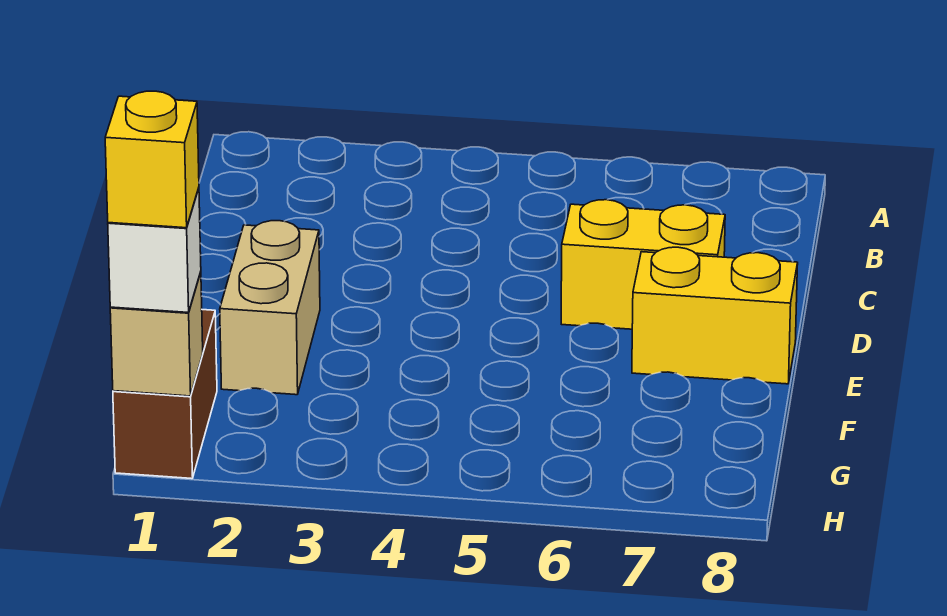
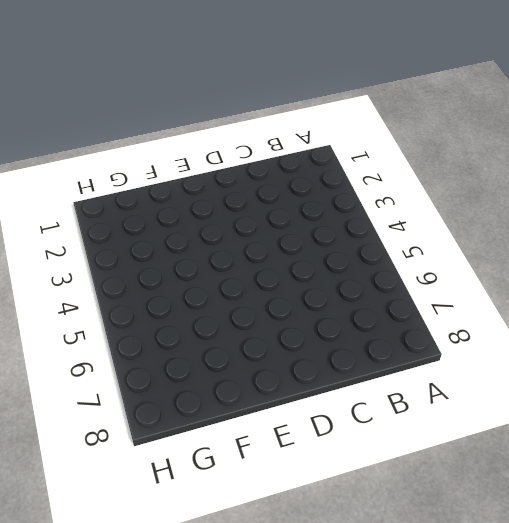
none -> yellow 1x2 brick [561,200,725,329]
none -> tan 1x2 brick [220,221,320,395]

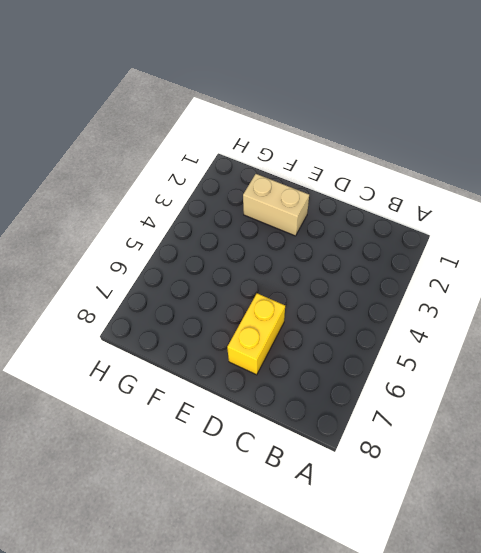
none -> yellow 1x2 brick [632,247,798,384]
none -> brown 1x2 brick [113,310,217,479]

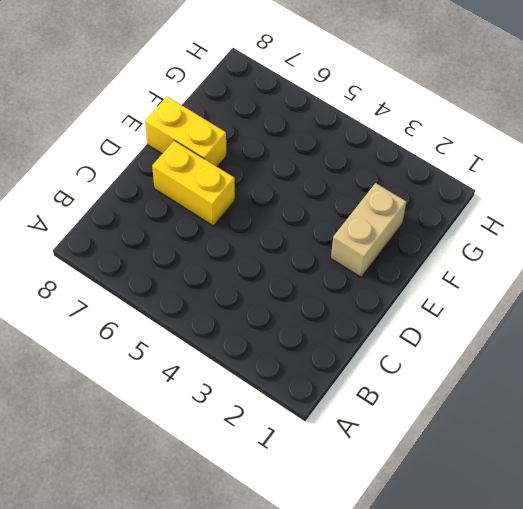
none -> brown 1x2 brick [113,310,217,479]
none -> tan 1x1 brick [110,272,203,396]

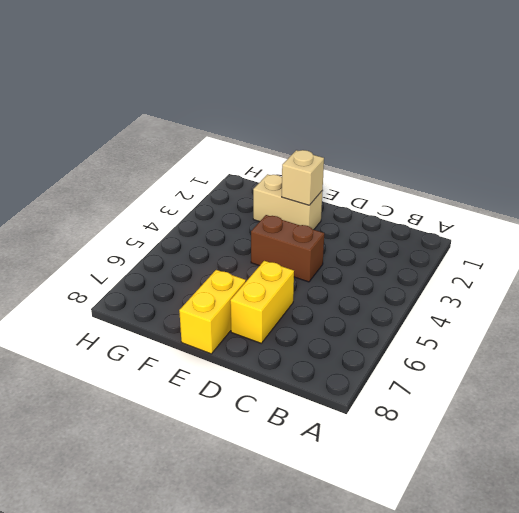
brown 1x2 brick [251,215,324,282] -> brown 1x2 brick moved to [113,310,217,479]
tan 1x1 brick [282,150,324,205] -> tan 1x1 brick moved to [110,272,203,396]
none -> white 1x1 brick [108,188,201,313]
none -> yellow 1x1 brick [105,91,199,228]

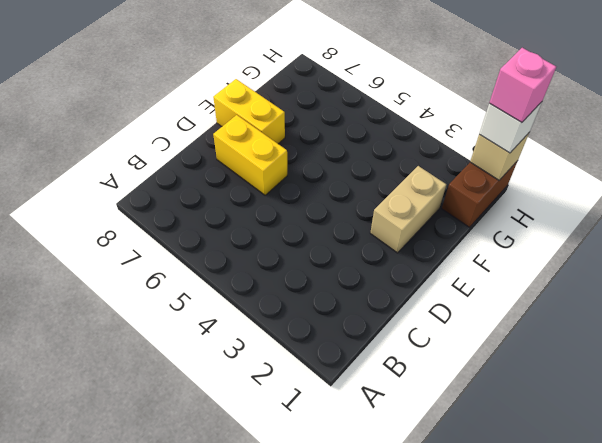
pink 1x1 brick [489,48,556,122] -> yellow 1x1 brick [105,91,199,228]

